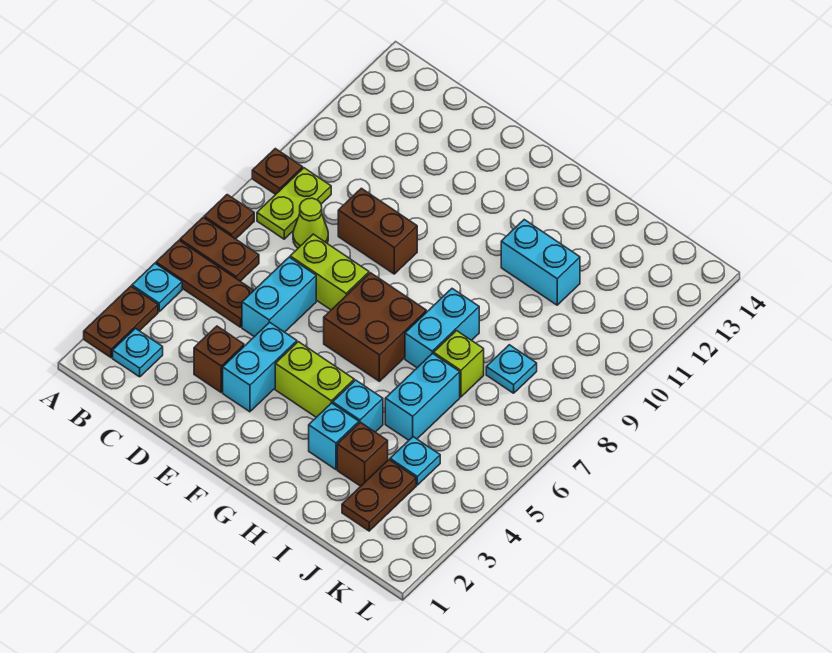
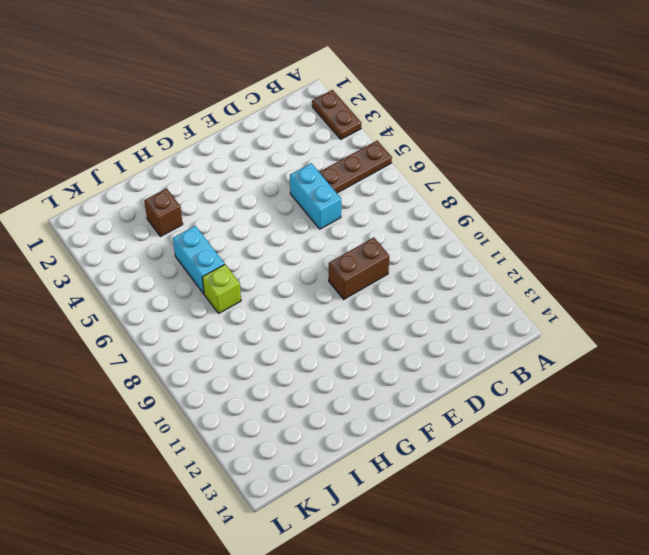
none -> cyan 1x1 plate [132,263,182,312]
none -> brown 1x2 plate [180,218,259,281]
none -> brown 1x1 plate [204,195,254,239]

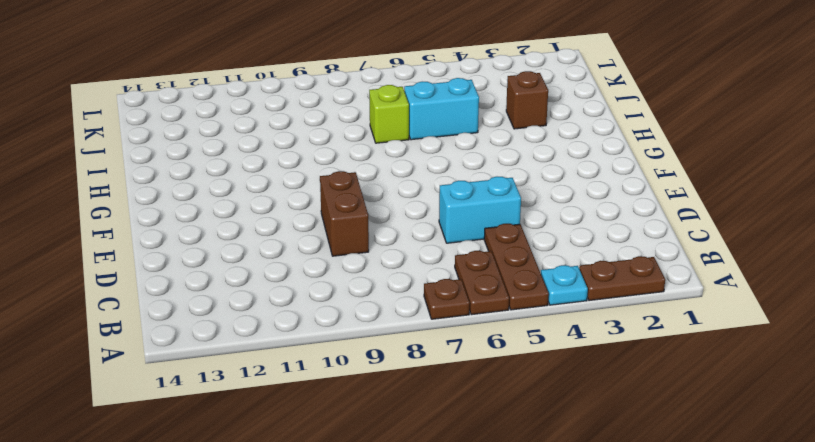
none -> brown 1x1 plate [252,149,303,194]
none -> cyan 1x1 plate [113,329,163,377]
none -> lime 1x2 plate [257,168,331,239]

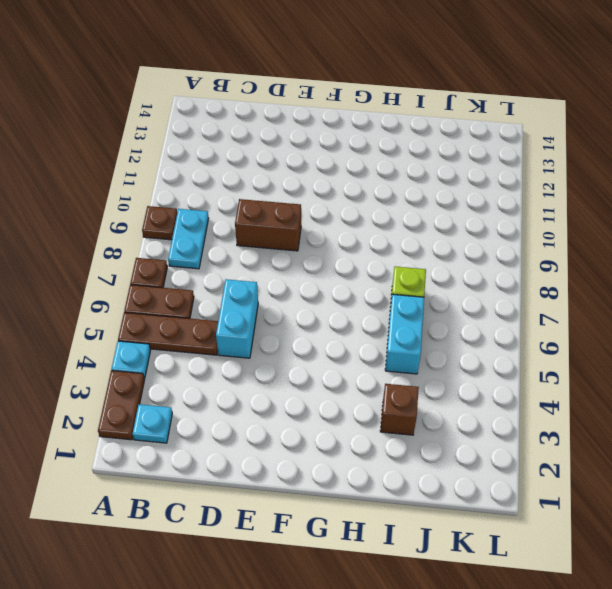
cyan 1x2 plate [168,209,209,269] -> lime 1x2 plate [257,168,331,239]
none -> lime 1x1 cone [293,198,328,248]
none -> brown 1x1 brick [194,326,244,392]
none -> lime 1x2 brick [290,234,369,310]

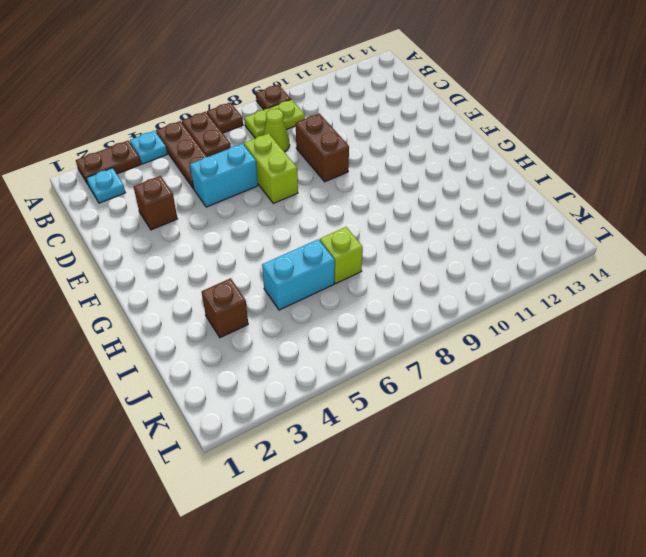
none -> cyan 1x2 brick [223,322,297,412]
none -> lime 1x2 brick [275,342,354,417]
none -> brown 2x2 brick [324,273,426,381]

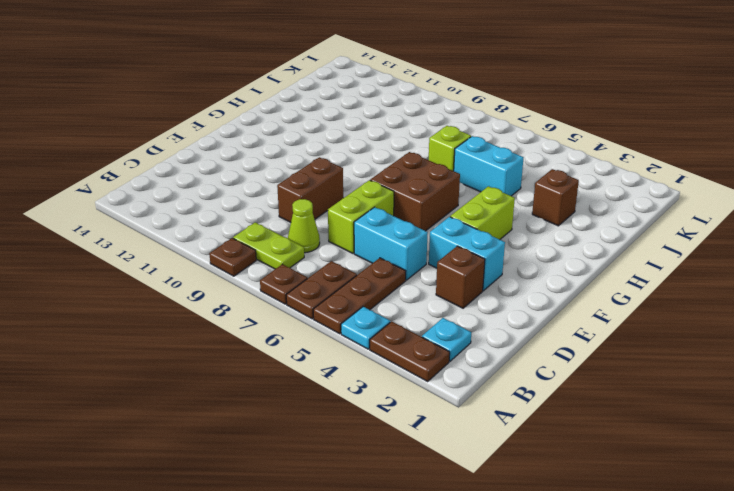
none -> cyan 1x1 brick [309,403,359,469]
none -> cyan 1x1 brick [333,380,383,432]
none -> cyan 1x2 brick [405,289,479,368]

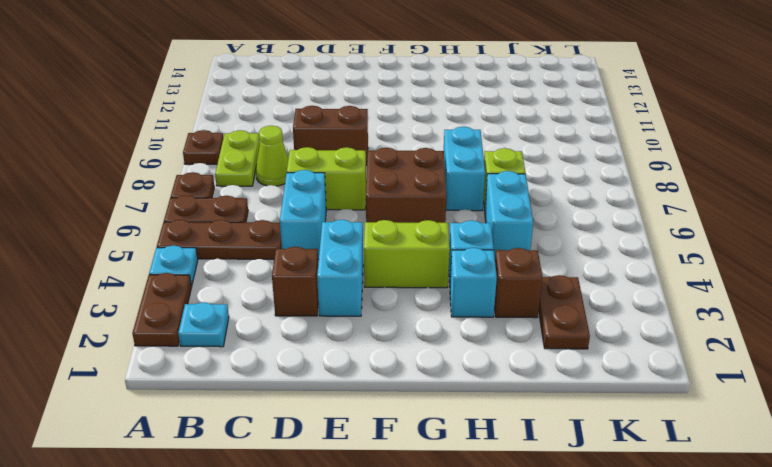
none -> cyan 1x2 brick [501,220,580,305]
none -> cyan 1x1 plate [390,437,440,485]
none -> cyan 1x1 plate [486,345,537,393]

